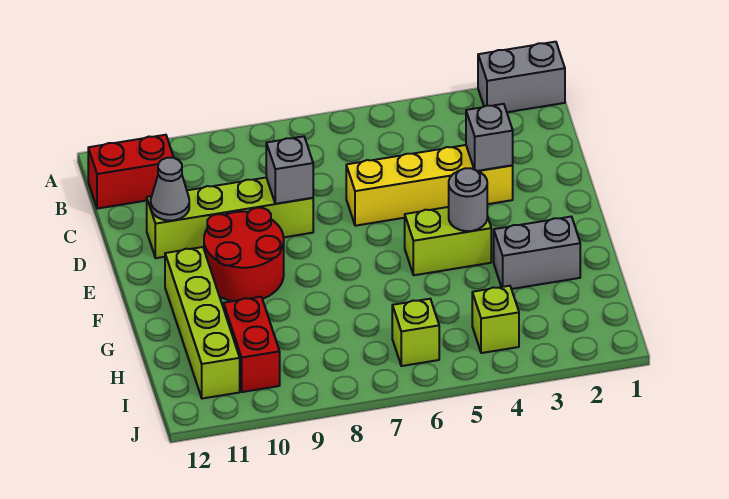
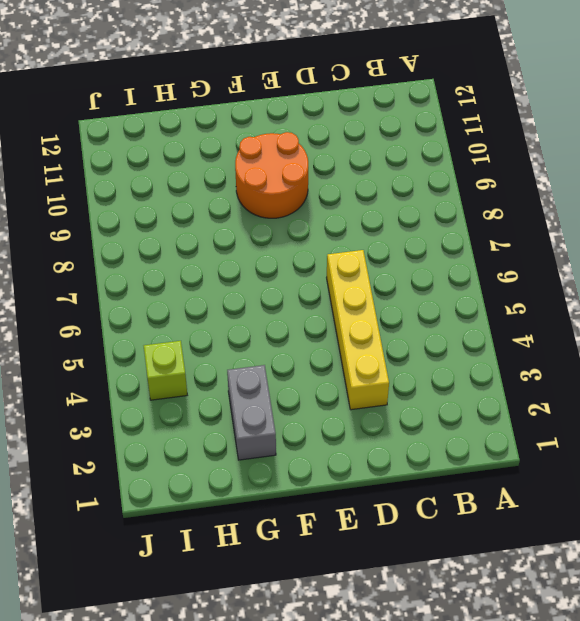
orange 2x2 round brick [235,132,308,218] -> red 2x2 round brick [204,208,284,301]
none -> grey 1x2 brick [478,42,565,112]
none -> red 1x2 brick [88,135,174,209]
none -> lime 1x4 brick [147,178,313,258]

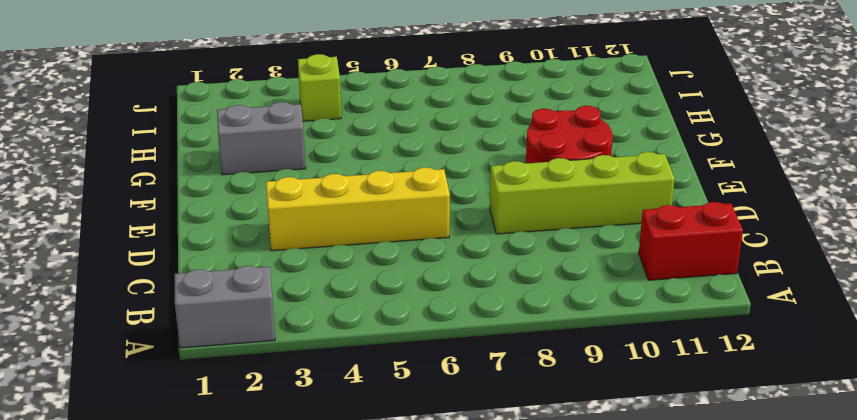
none -> lime 1x2 brick [405,207,491,275]
none -> lime 1x4 brick [165,247,240,399]
none -> red 1x2 brick [224,297,280,392]

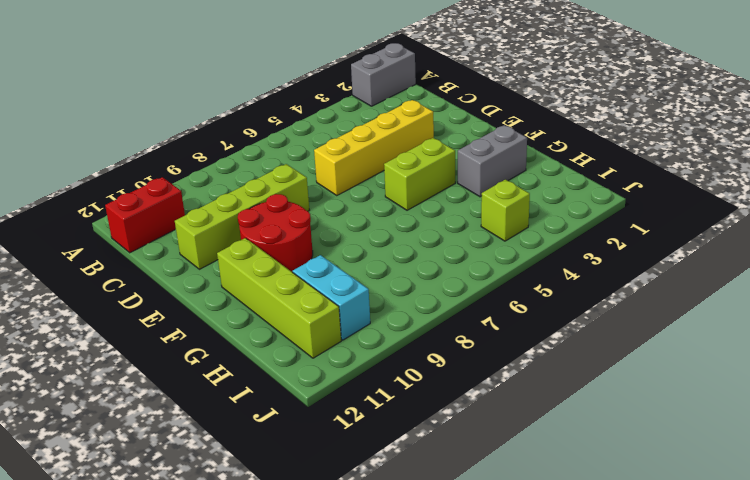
cyan 1x2 brick [293,255,370,340] -> red 1x2 brick [224,297,280,392]
none -> lime 1x1 brick [392,299,439,366]
none -> grey 1x1 brick [466,104,513,171]
none -> grey 1x1 brick [266,136,313,204]

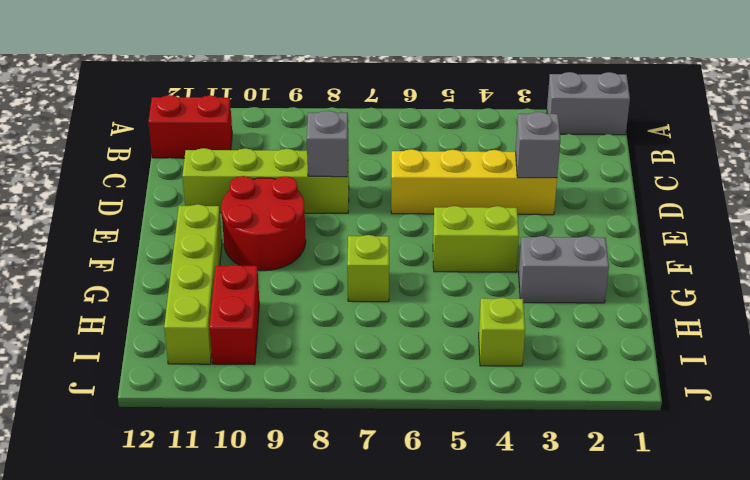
lime 1x1 brick [347,235,389,302] -> lime 1x1 brick moved to [392,299,439,366]
none -> grey 1x1 cone [151,158,189,221]
none -> grey 1x1 round brick [449,168,487,231]

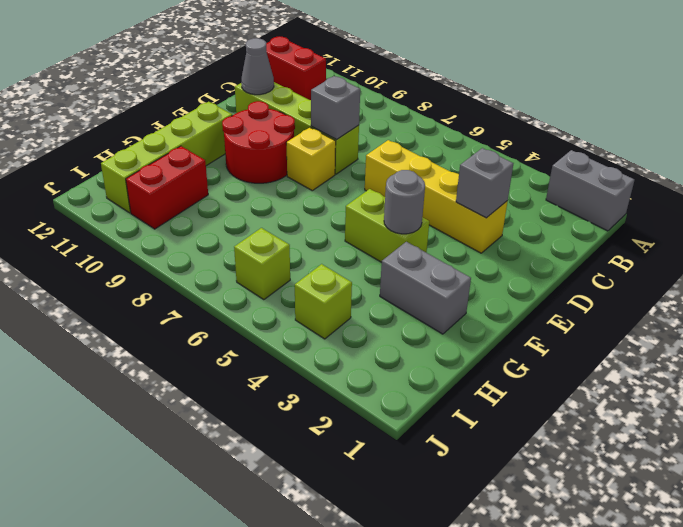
yellow 1x1 brick [286,127,336,191] -> none

